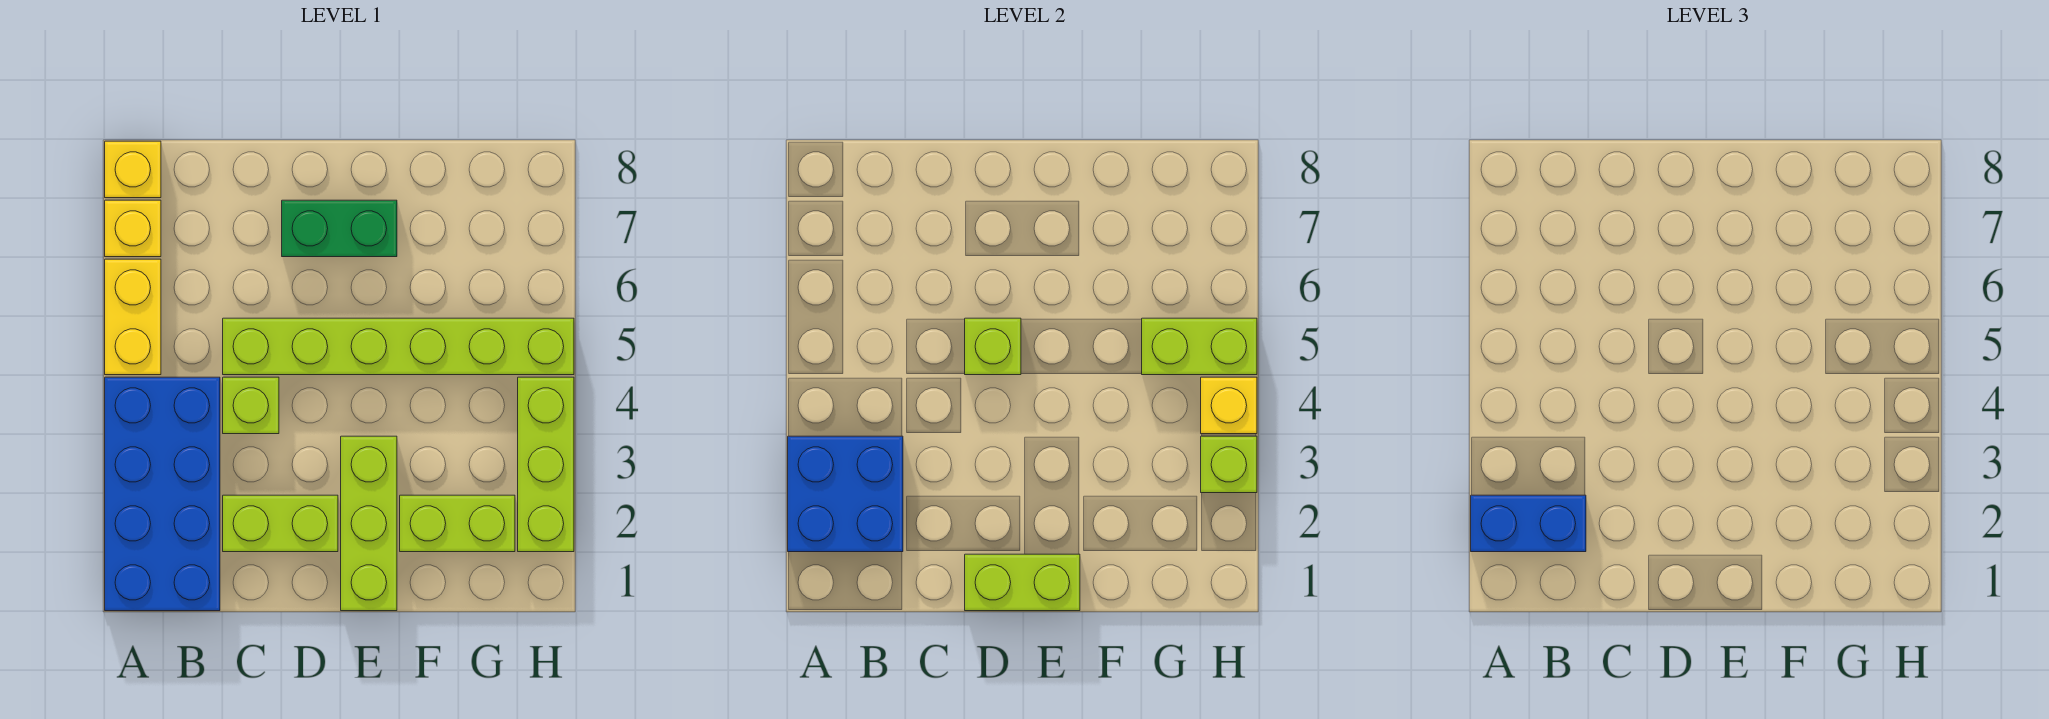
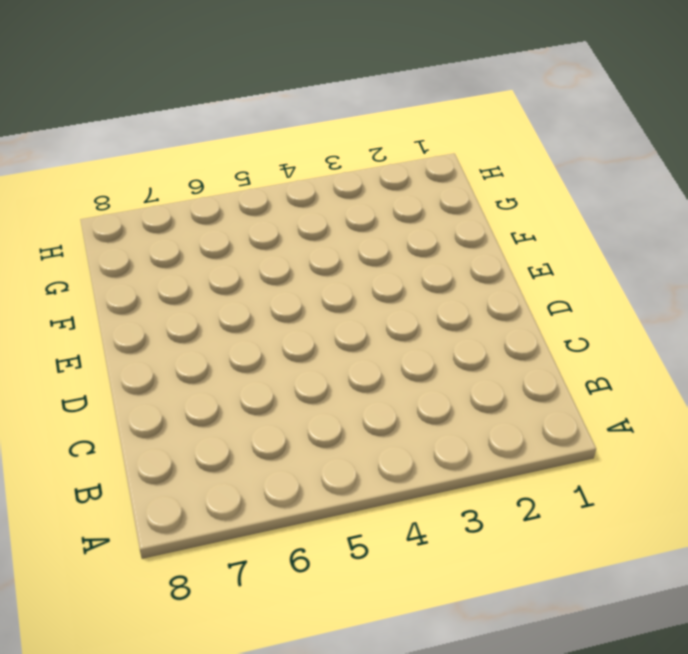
none -> blue 2x4 brick [105,377,220,611]
none -> yellow 1x2 brick [105,259,161,375]
none -> yellow 1x1 brick [105,200,161,257]

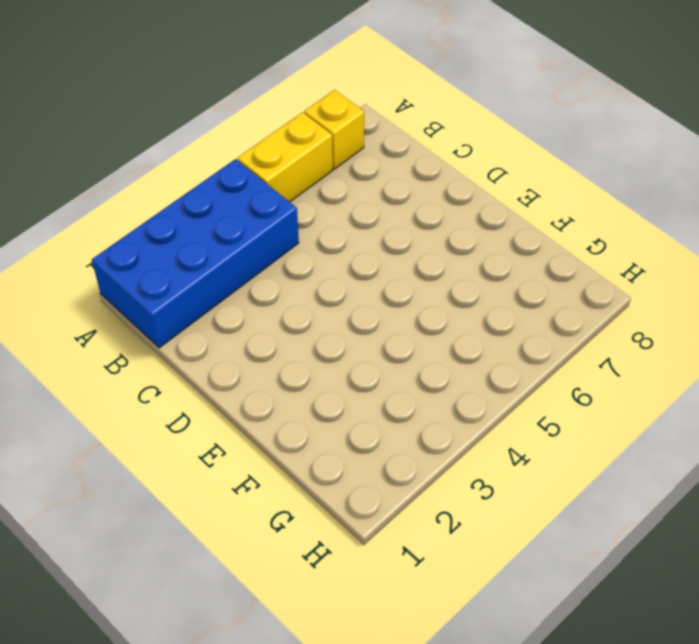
none -> yellow 1x1 brick [105,141,161,198]
none -> lime 1x2 brick [223,495,338,552]
none -> lime 1x1 brick [223,377,279,434]

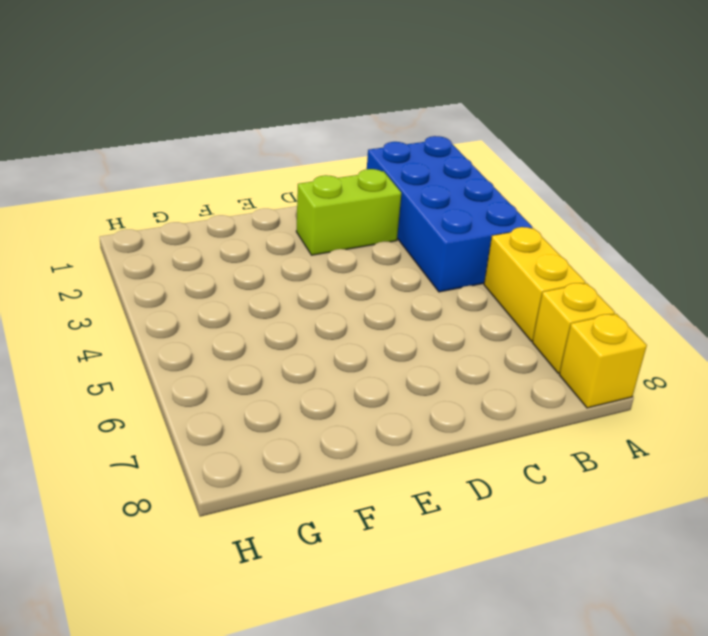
none -> lime 1x1 brick [223,377,279,434]
none -> lime 1x6 brick [223,318,574,375]
none -> green 1x2 brick [282,200,397,257]

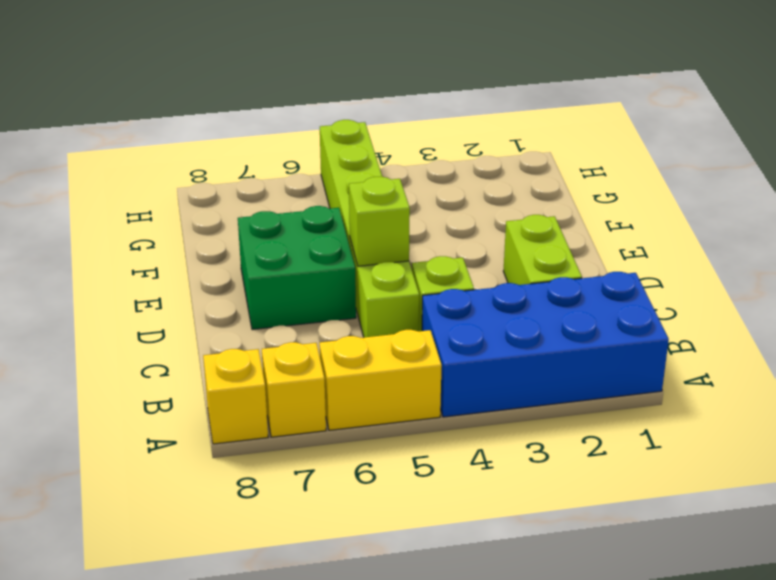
green 2x2 brick [238,206,356,330] -> green 1x2 brick [282,200,397,257]
none -> lime 1x3 brick [341,436,397,611]
none -> lime 1x2 brick [400,495,515,552]
none -> lime 1x3 brick [518,377,574,552]

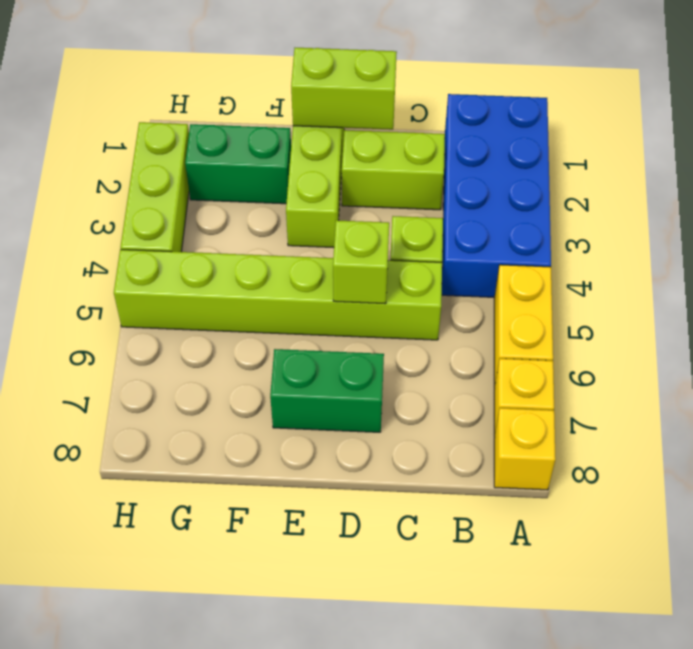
green 1x2 brick [185,124,291,204] -> lime 1x2 brick [400,495,515,552]
none -> blue 2x2 brick [788,436,903,552]
none -> lime 1x2 brick [1142,318,1257,375]
none -> lime 1x1 brick [1201,436,1257,493]

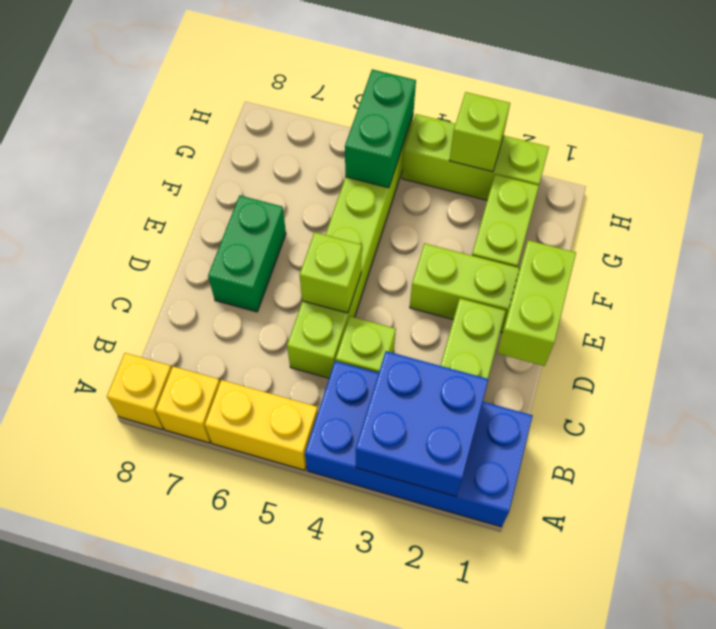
green 1x2 brick [345,69,416,188] -> lime 1x2 brick [1142,318,1257,375]
none -> yellow 1x1 brick [1201,377,1257,434]
none -> blue 1x2 brick [1471,495,1586,552]

